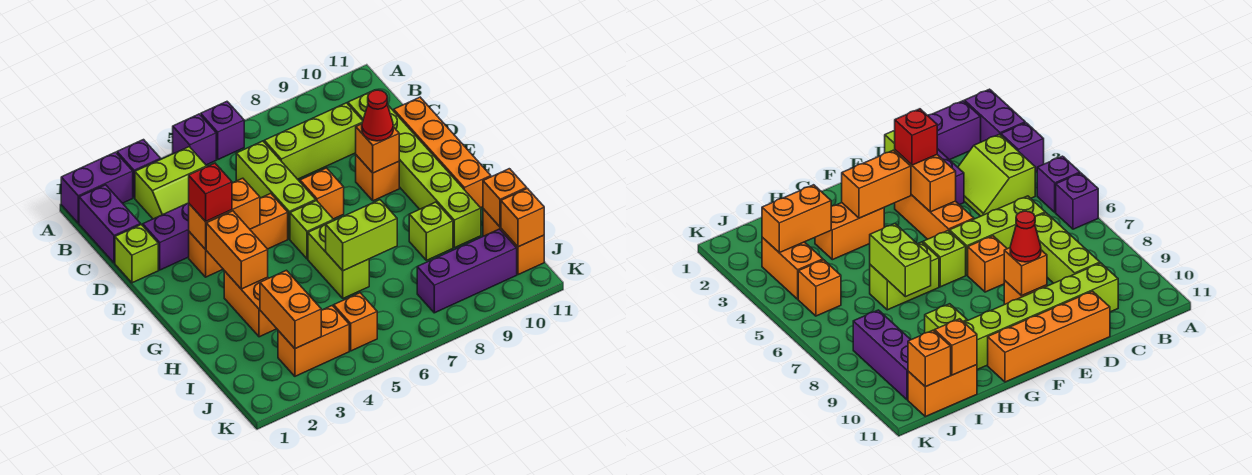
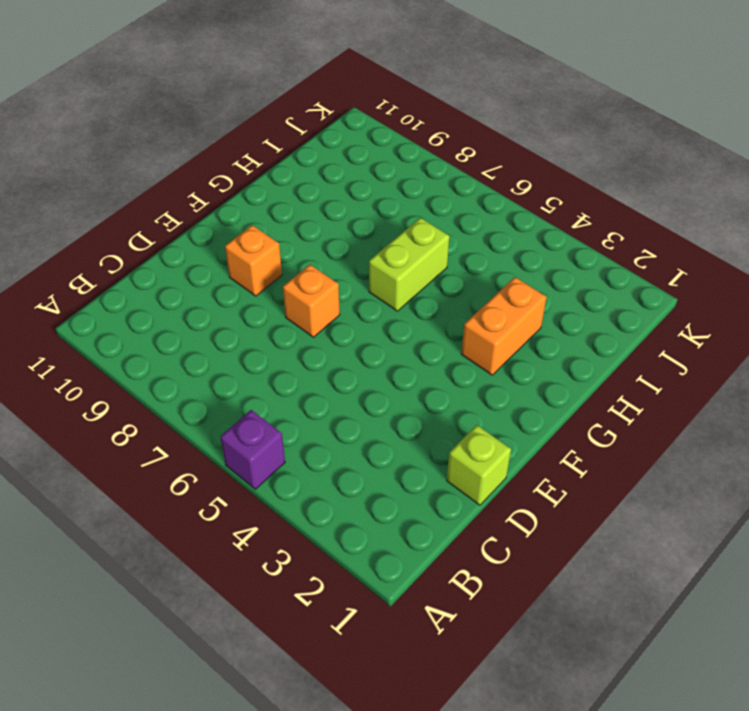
none -> purple 1x2 brick [61,152,133,223]
none -> purple 1x1 brick [117,140,161,198]
none -> purple 1x1 brick [201,102,244,159]
none -> purple 1x2 brick [79,185,141,263]

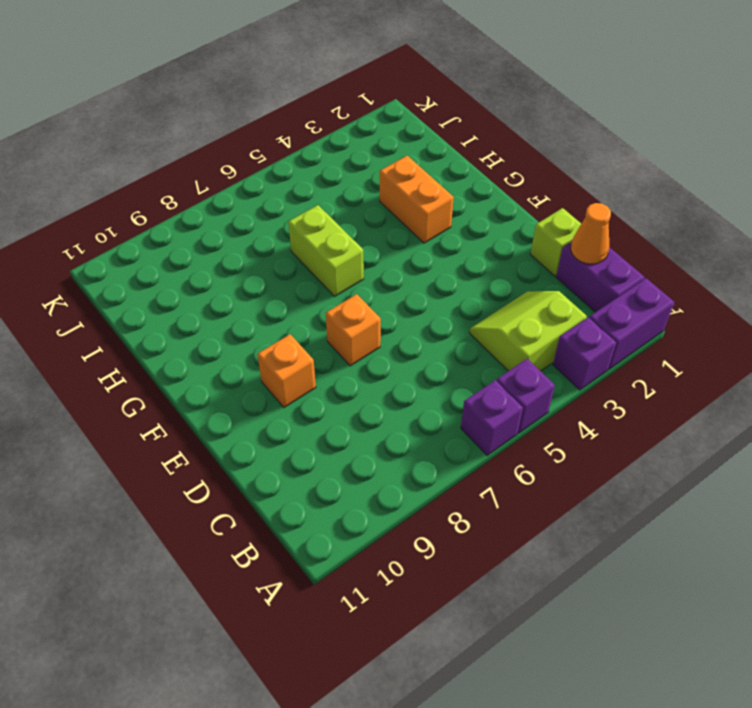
orange 1x1 cone [571,203,611,264] -> none
none -> lime 1x3 brick [236,141,316,239]
none -> lime 1x3 brick [264,103,363,179]
none -> lime 1x6 brick [348,90,481,248]
none -> purple 1x2 brick [143,203,189,270]

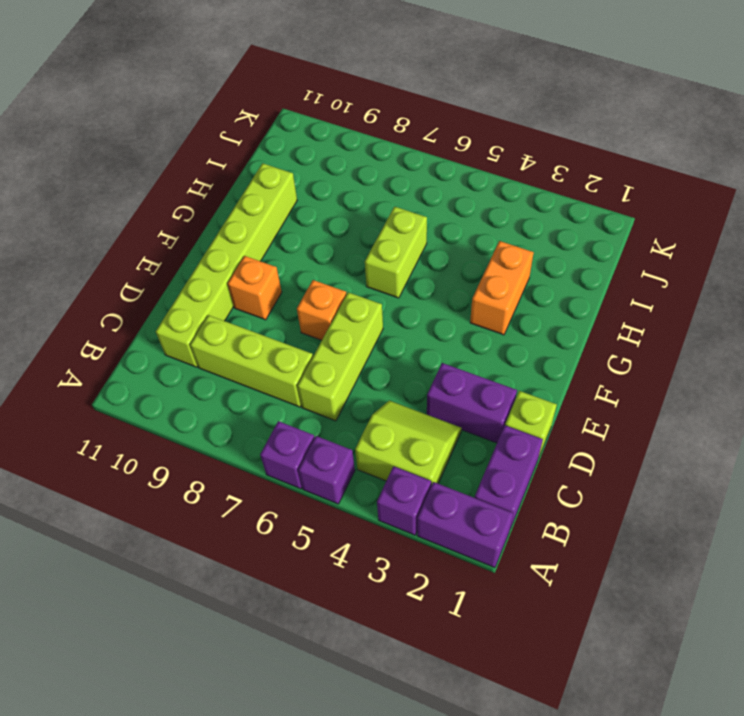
none -> orange 1x4 brick [394,97,491,208]
none -> orange 1x3 brick [189,193,288,277]
none -> lime 1x1 brick [290,201,334,259]
none -> lime 1x1 brick [409,202,453,260]

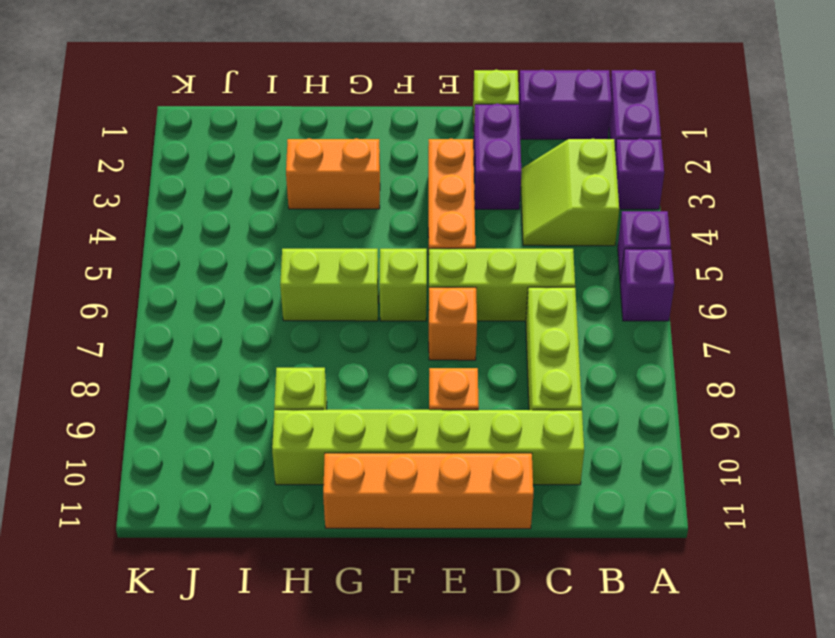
none -> orange 1x2 brick [483,209,544,275]
none -> orange 1x2 brick [278,306,349,376]
none -> orange 1x1 brick [334,293,377,351]
none -> purple 1x3 brick [417,229,517,313]

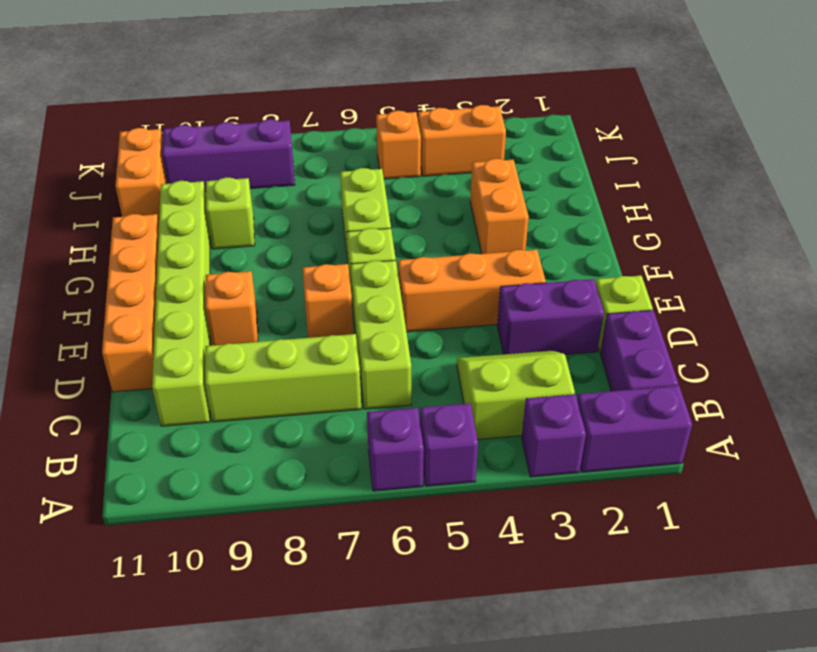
none -> orange 1x2 brick [189,178,260,249]
none -> orange 1x1 brick [356,124,399,173]
none -> orange 1x2 brick [206,211,268,289]
none -> lime 1x2 brick [326,200,397,271]

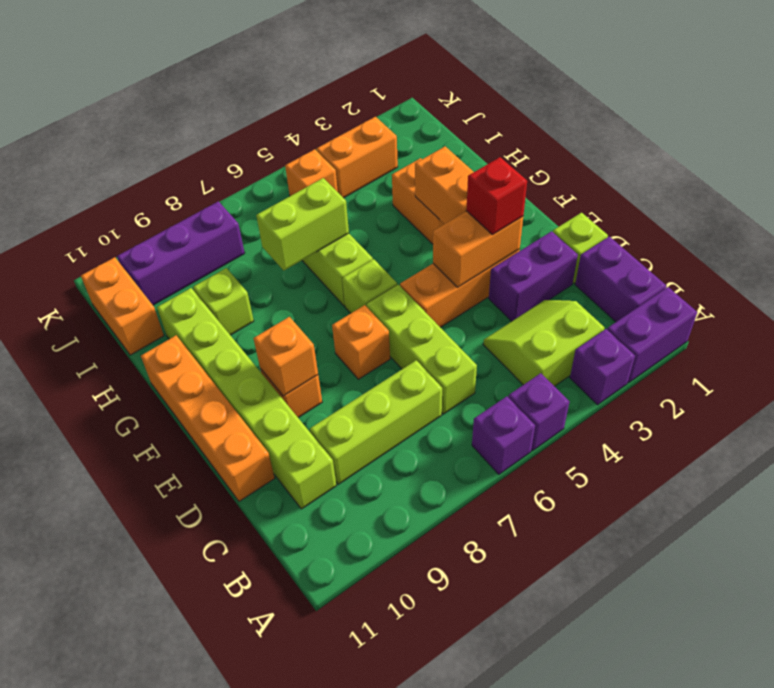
none -> orange 1x2 brick [260,270,321,349]
none -> orange 1x1 brick [483,169,527,227]
none -> orange 1x1 brick [501,188,544,247]
none -> red 1x1 cone [362,90,393,141]

